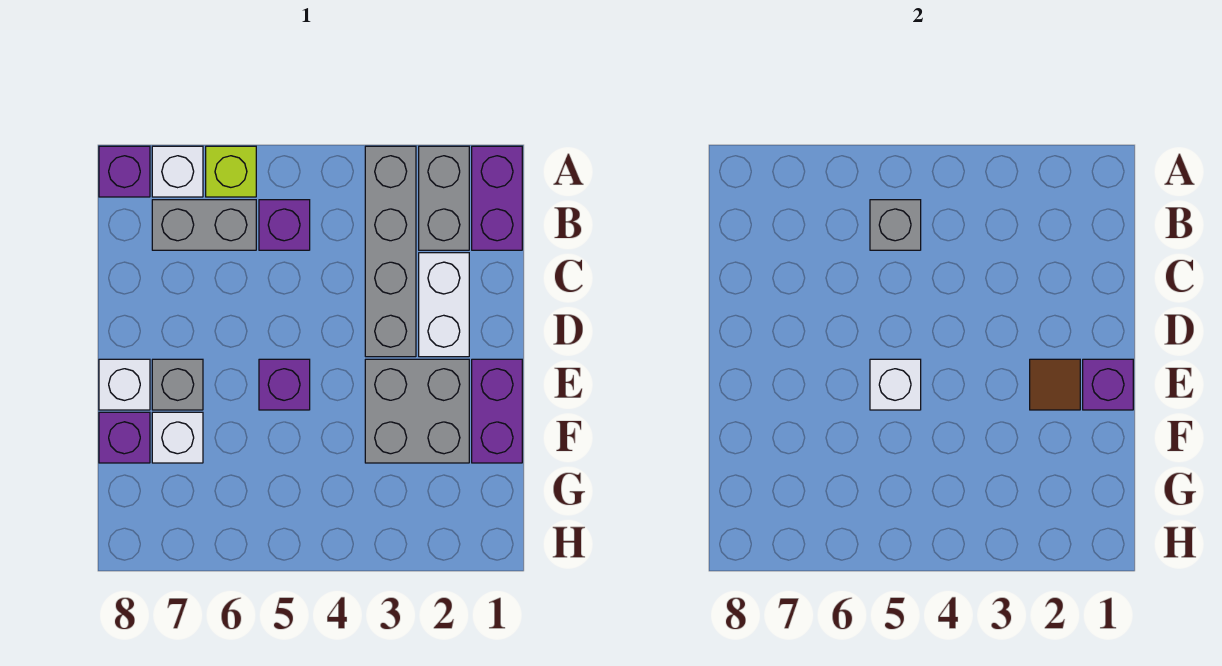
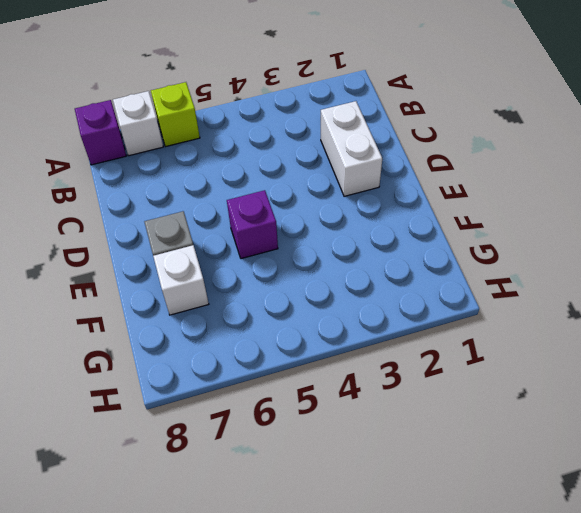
none -> purple 1x2 brick [472,146,522,250]
none -> grey 1x2 brick [419,146,469,250]
none -> grey 1x4 brick [365,146,416,357]

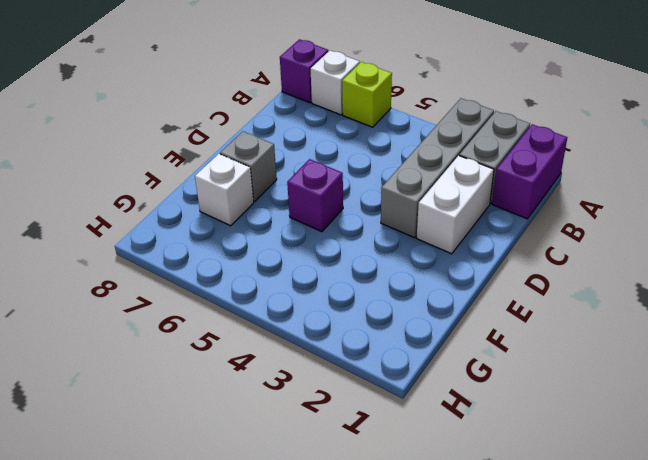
none -> purple 1x1 brick [259,200,310,250]
none -> grey 1x2 brick [152,200,256,250]
none -> purple 1x2 brick [472,359,522,463]

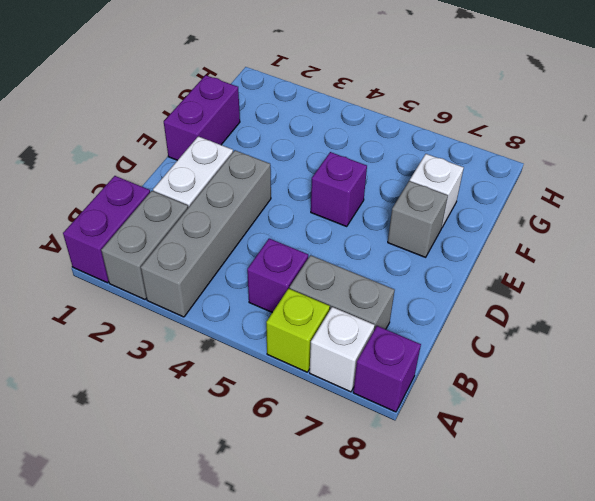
none -> grey 2x2 brick [365,359,469,463]
none -> white 1x1 brick [99,359,150,410]
none -> purple 1x1 brick [99,412,150,463]

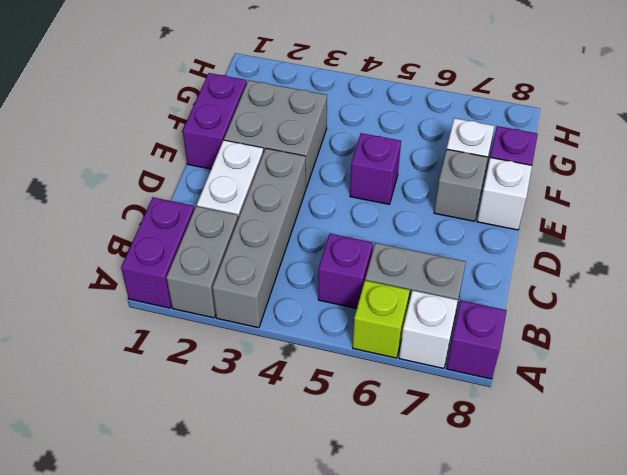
none -> grey 1x1 brick [870,200,921,250]
none -> purple 1x1 brick [1083,359,1133,410]
none -> brown 1x1 tile [1030,359,1080,410]

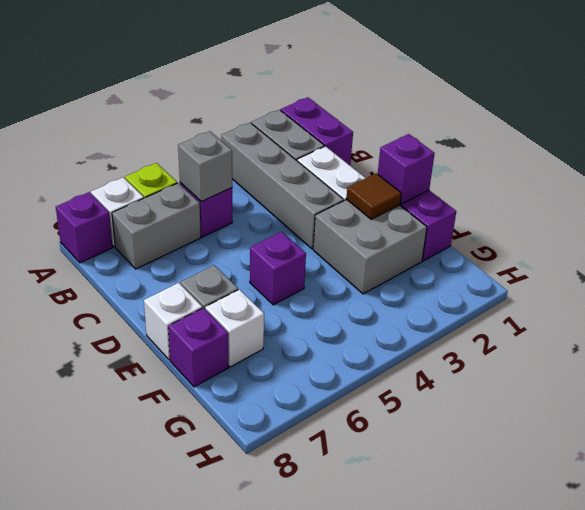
none -> white 1x1 brick [870,359,921,410]

